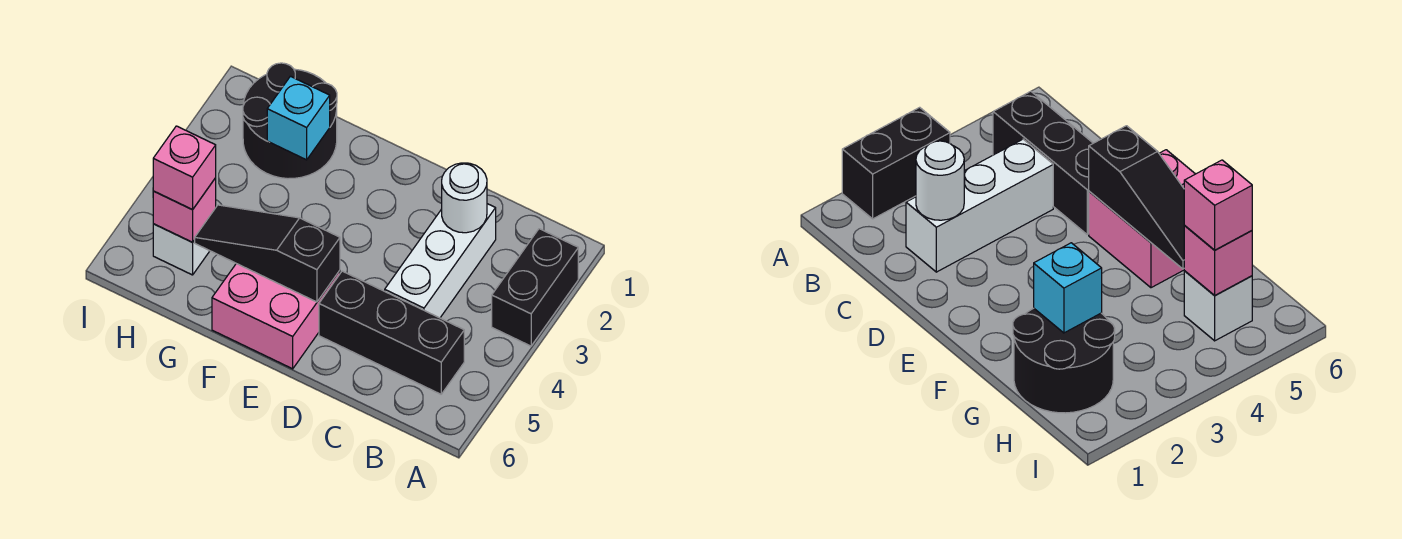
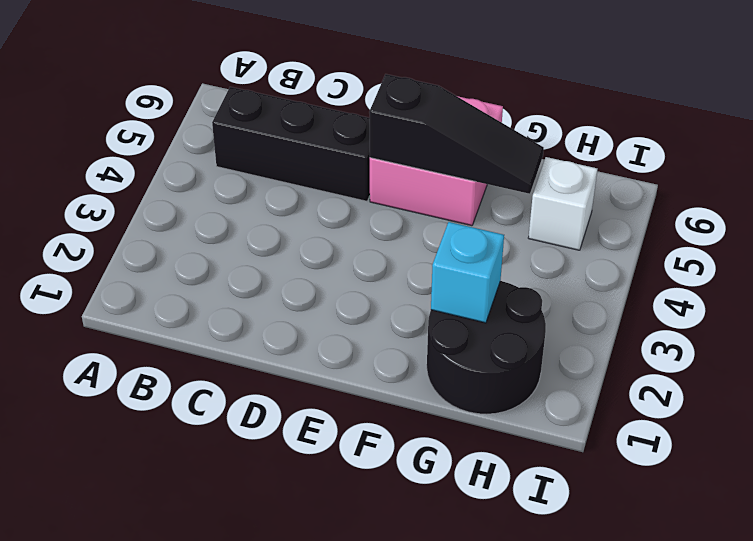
none -> black 1x2 brick [492,229,578,346]
none -> white 1x3 brick [385,204,496,318]

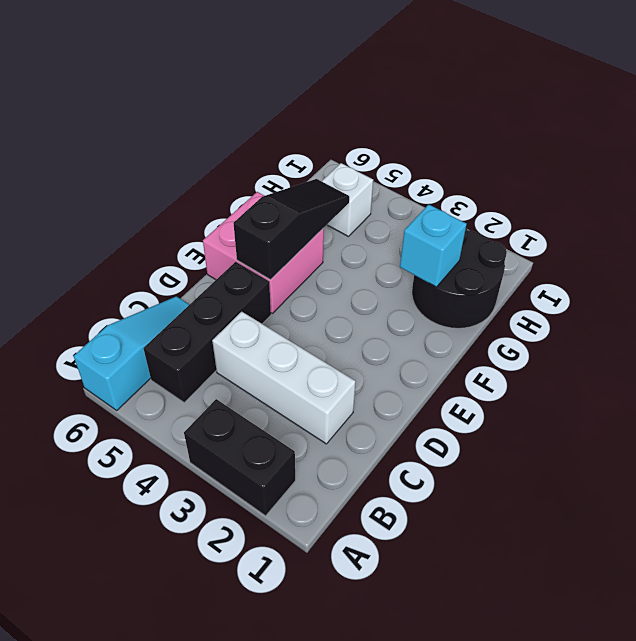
cyan 1x3 slope [74,296,190,410] -> none
none -> white 1x1 round brick [442,163,487,233]
none -> pink 1x1 brick [153,178,216,242]

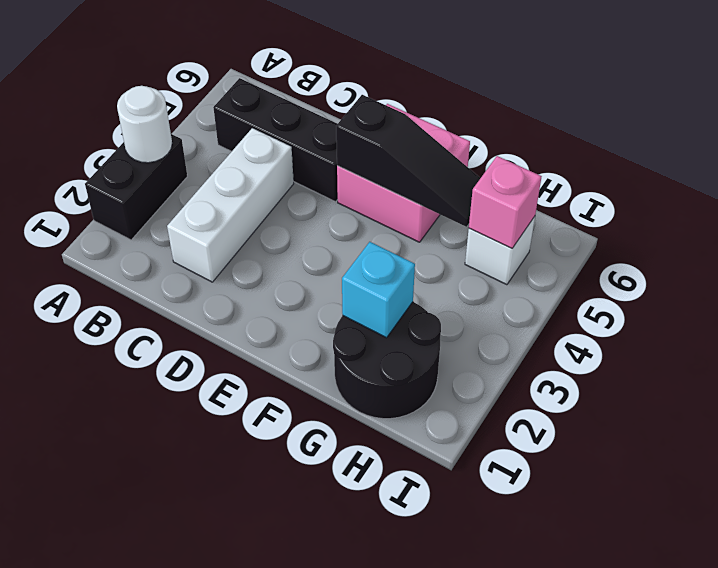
white 1x1 round brick [117,86,172,163] -> white 1x1 round brick moved to [442,163,487,233]
none -> pink 1x1 brick [153,126,216,210]

